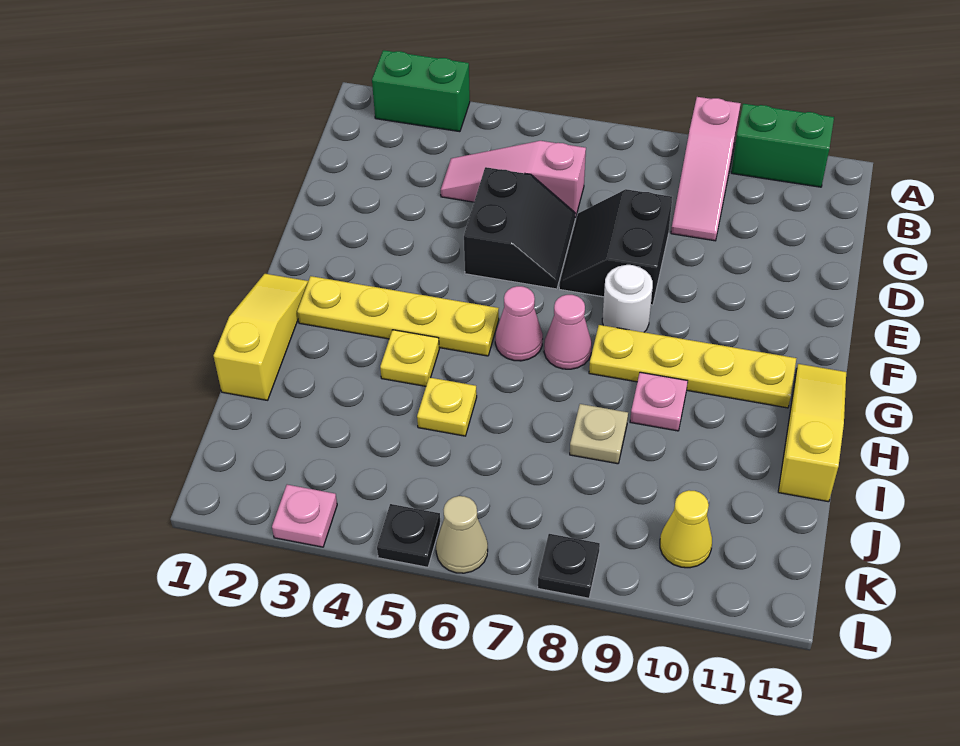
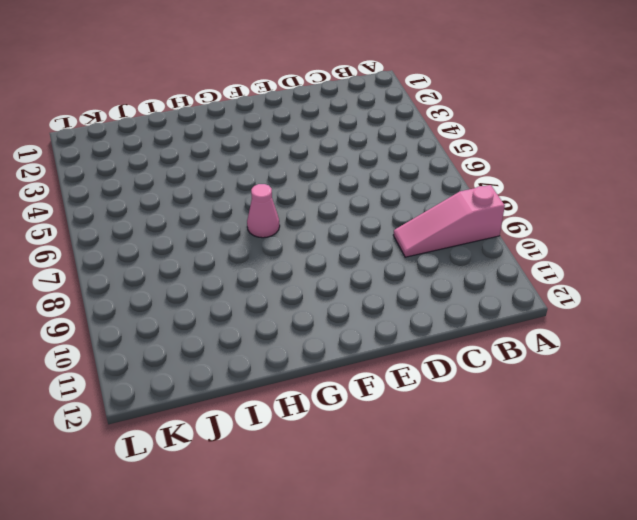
none -> green 1x2 brick [372,50,470,132]
none -> green 1x2 brick [731,104,834,187]
none -> pink 1x3 slope [441,141,586,218]

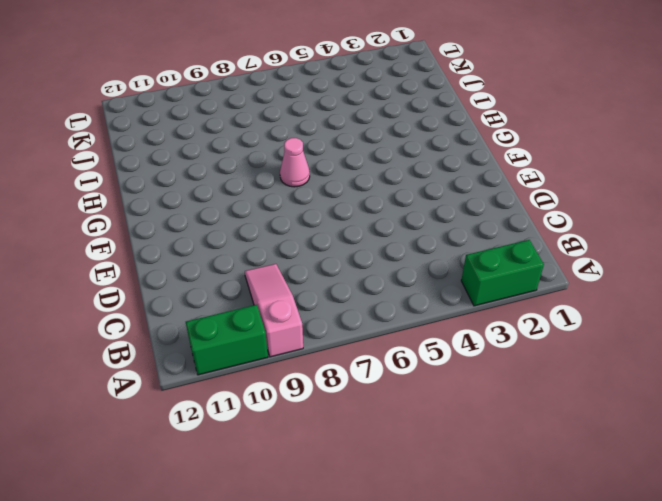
none -> pink 1x3 slope [441,141,586,218]
none -> black 2x2 slope [464,167,575,289]
none -> black 2x2 slope [559,189,672,305]

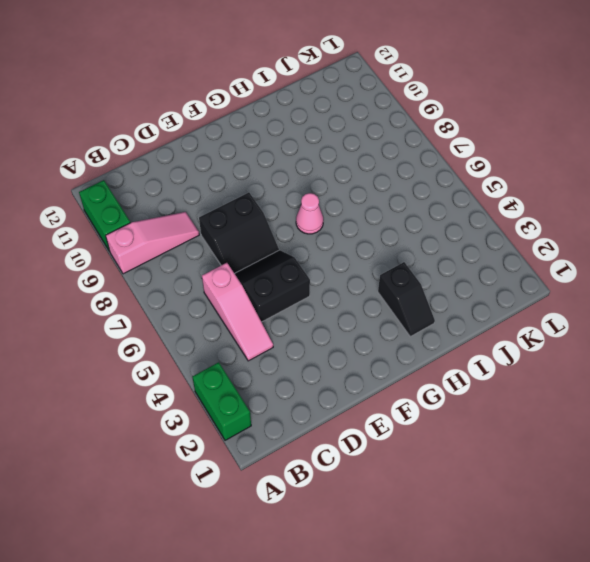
black 1x2 slope [378,262,435,337] -> none
none -> white 1x1 round brick [602,265,653,332]
none -> yellow 1x3 slope [214,274,308,400]
none -> yellow 1x4 plate [297,276,499,356]

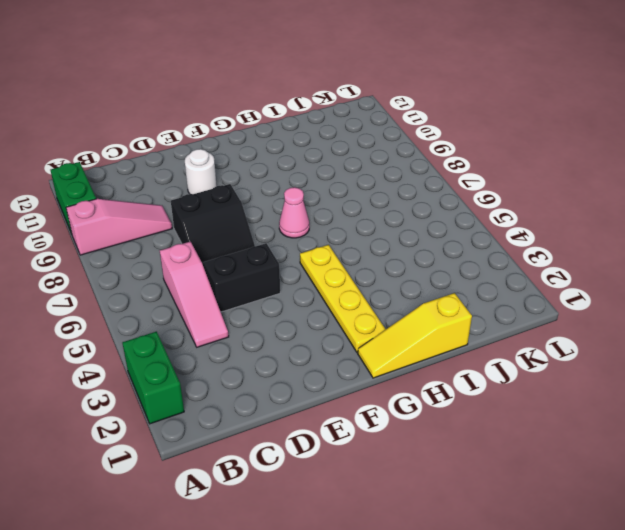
white 1x1 round brick [185,149,217,194] -> white 1x1 round brick moved to [602,265,653,332]
none -> pink 1x1 cone [495,286,543,361]
none -> yellow 1x4 plate [589,325,797,408]
none -> yellow 1x3 slope [778,364,846,502]

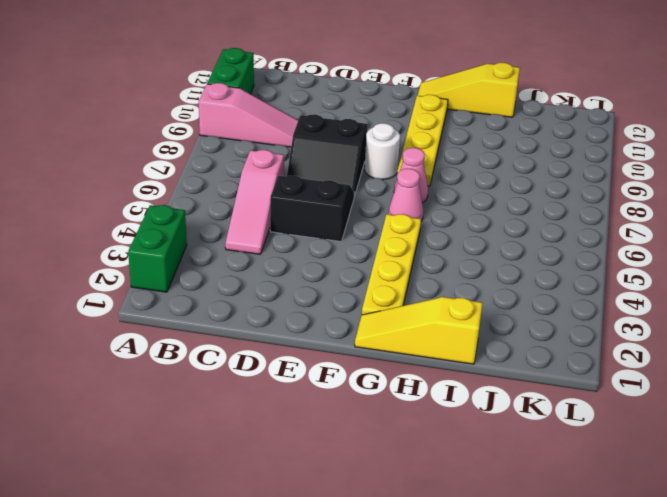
none -> yellow 1x1 plate [380,330,439,386]
none -> pink 1x1 plate [630,372,688,431]
none -> yellow 1x1 plate [417,377,477,436]

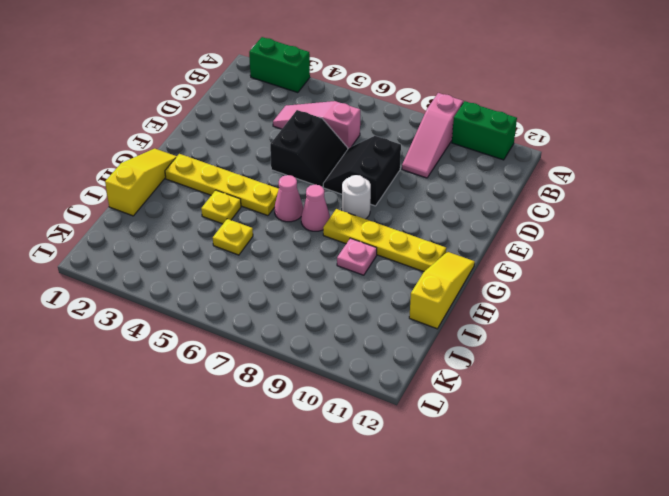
none -> tan 1x1 plate [570,404,628,464]
none -> yellow 1x1 cone [660,490,712,568]
none -> pink 1x1 plate [272,485,337,547]

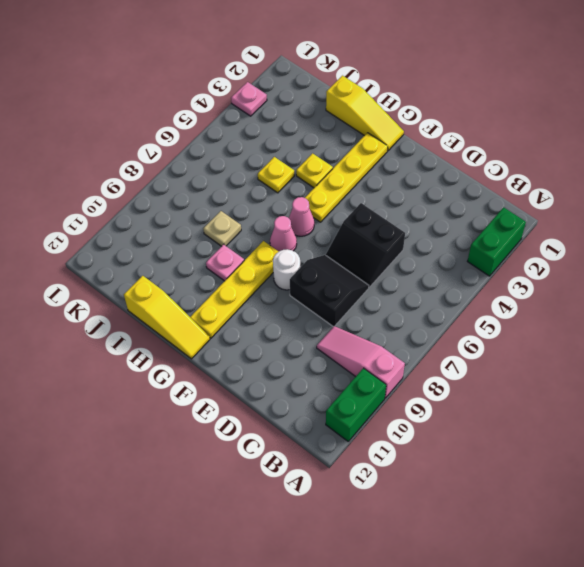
none -> pink 1x3 slope [441,141,586,218]
none -> yellow 1x1 cone [660,490,712,568]
none -> black 1x1 plate [377,504,441,567]

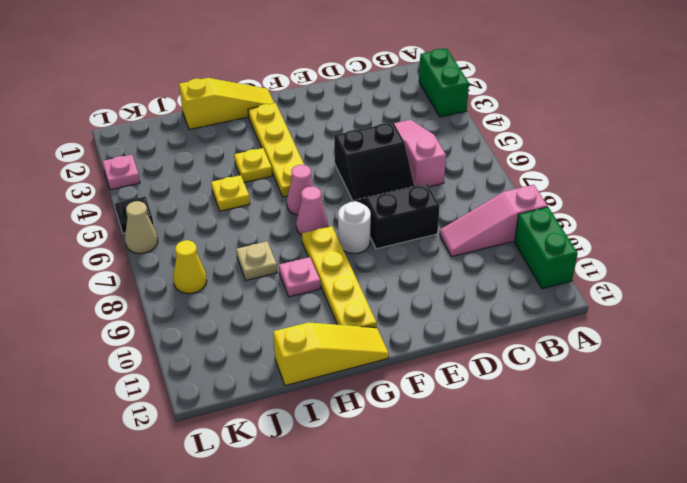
yellow 1x1 cone [173,240,207,294] -> yellow 1x1 cone moved to [660,490,712,568]
none -> black 1x1 plate [538,534,600,598]

